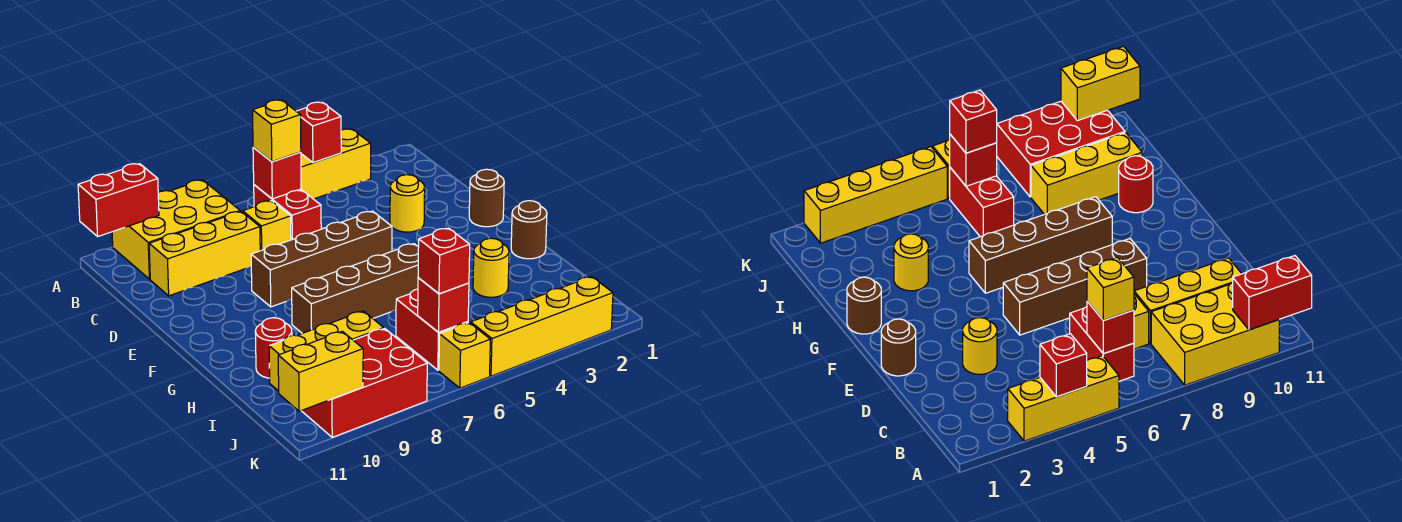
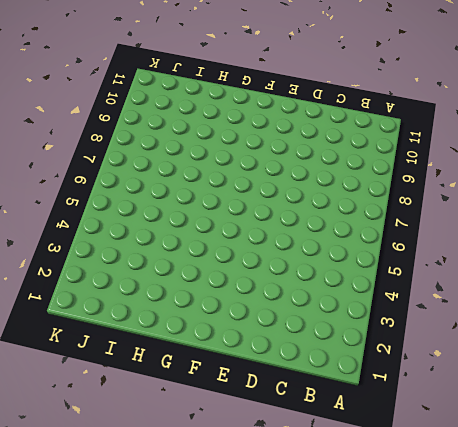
none -> yellow 1x3 brick [301,129,371,199]
none -> yellow 2x3 brick [112,180,240,279]
none -> red 1x2 brick [254,185,321,240]

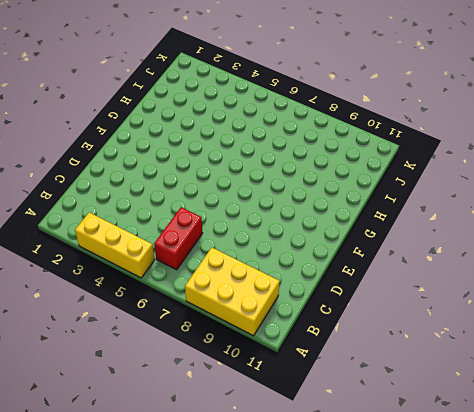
none -> yellow 1x1 brick [243,201,291,251]
none -> yellow 1x3 brick [149,211,260,296]
none -> yellow 1x1 round brick [390,175,425,232]

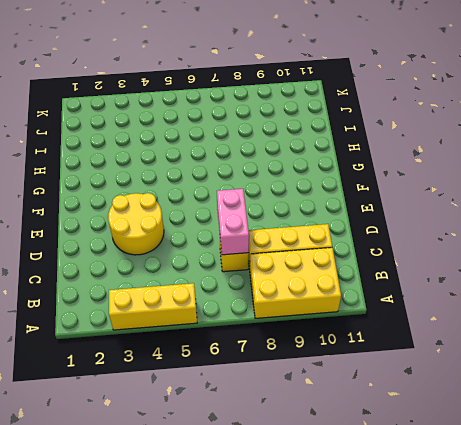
pink 1x2 brick [217,189,249,255] -> none
yellow 2x2 round brick [108,193,164,255] -> yellow 1x1 round brick [390,175,425,232]
none -> red 1x2 brick [254,185,321,240]
none -> brown 1x1 round brick [469,169,504,227]
none -> brown 1x4 brick [251,211,392,307]

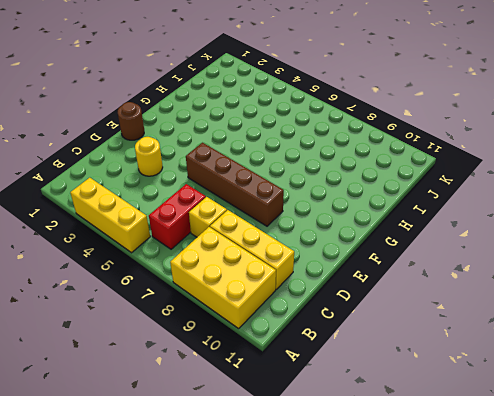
none -> brown 1x1 round brick [511,201,547,259]
none -> brown 1x4 brick [292,244,419,333]
none -> yellow 1x1 round brick [473,238,509,297]

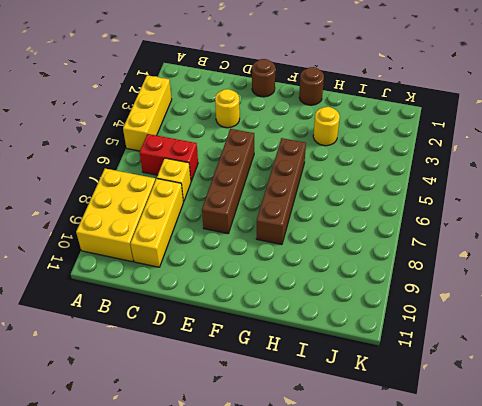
none -> red 1x1 round brick [255,318,292,378]
none -> red 1x2 brick [396,289,468,370]
none -> yellow 1x3 brick [269,311,384,391]

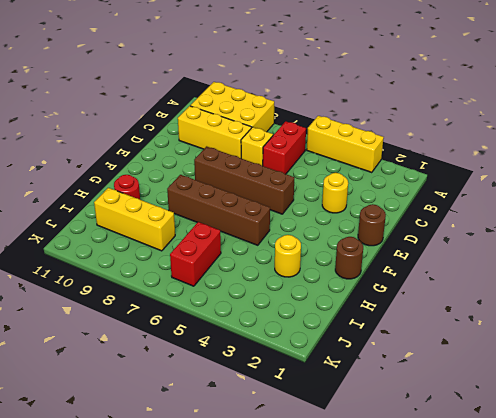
none -> red 2x3 brick [302,329,427,437]
none -> yellow 1x4 brick [471,277,613,376]
none -> yellow 1x1 brick [439,323,490,388]

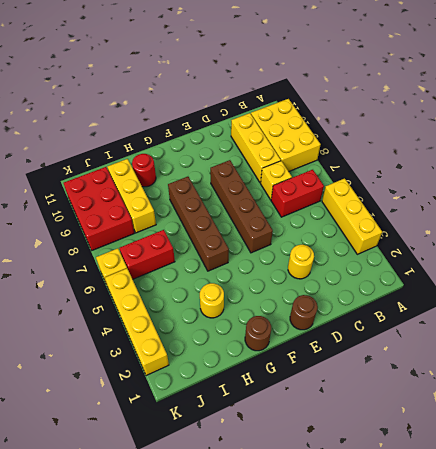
none -> red 1x1 brick [297,102,341,162]
none -> red 1x2 brick [78,164,159,236]
none -> red 1x1 brick [253,148,301,199]

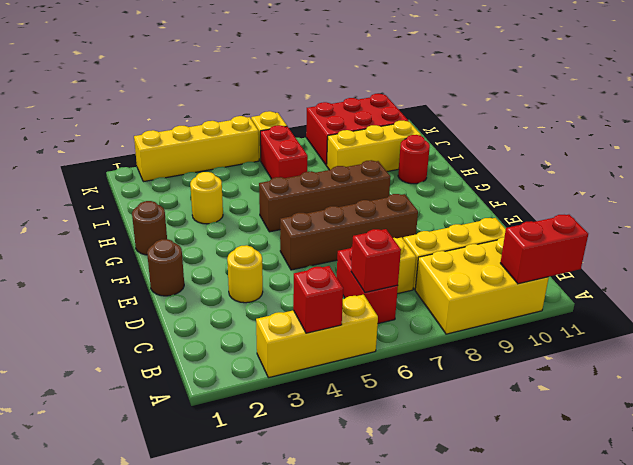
none -> red 1x1 brick [418,278,469,332]
none -> yellow 1x2 brick [278,331,363,411]
none -> yellow 1x1 brick [253,100,301,162]

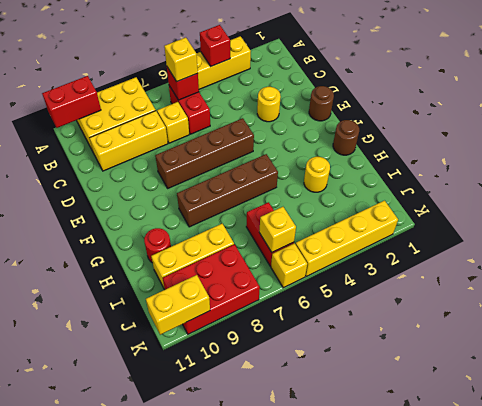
yellow 1x1 brick [259,207,296,252] -> red 1x1 brick [418,278,469,332]
none -> red 1x1 brick [418,228,470,294]

